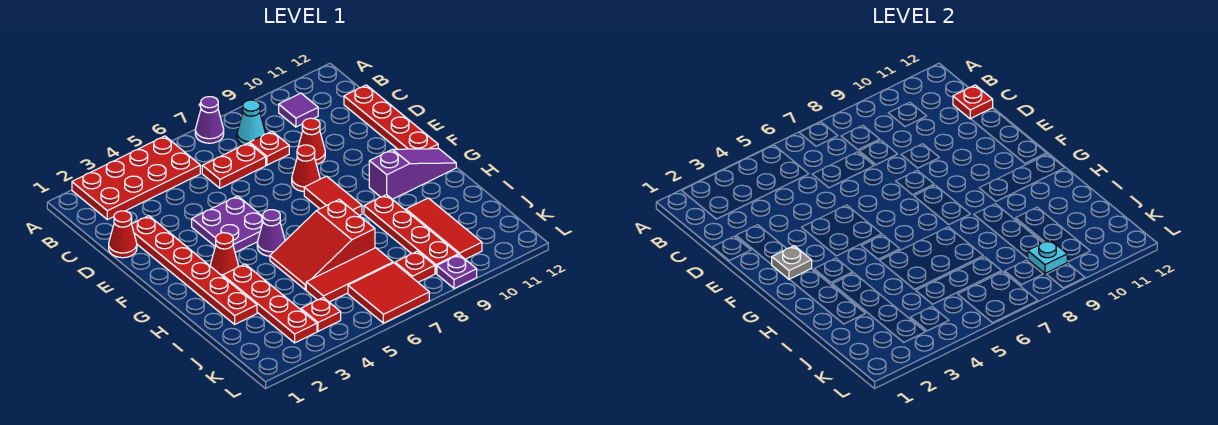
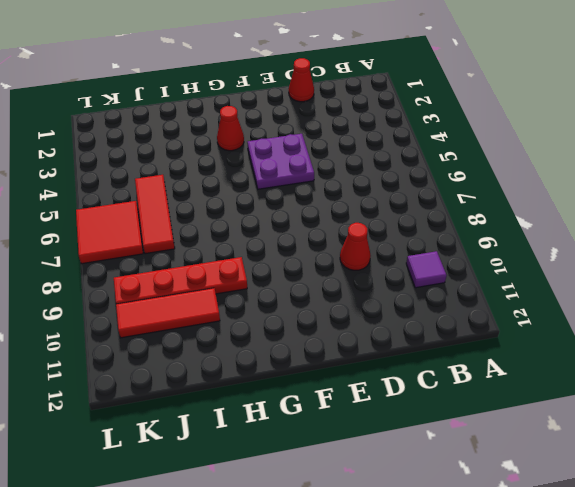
none -> red 2x4 plate [72,136,200,220]
none -> purple 1x1 cone [195,97,224,143]
none -> cyan 1x1 cone [237,100,265,145]

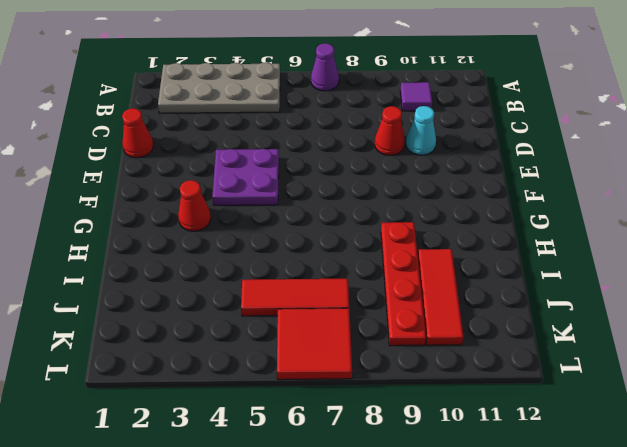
grey 2x4 plate [158,62,280,113] -> red 2x4 plate [72,136,200,220]
cyan 1x1 cone [406,106,436,155] -> cyan 1x1 cone moved to [237,100,265,145]
none -> red 1x2 plate [202,143,266,188]
none -> red 1x1 plate [250,131,289,165]
none -> red 1x4 plate [344,85,438,149]

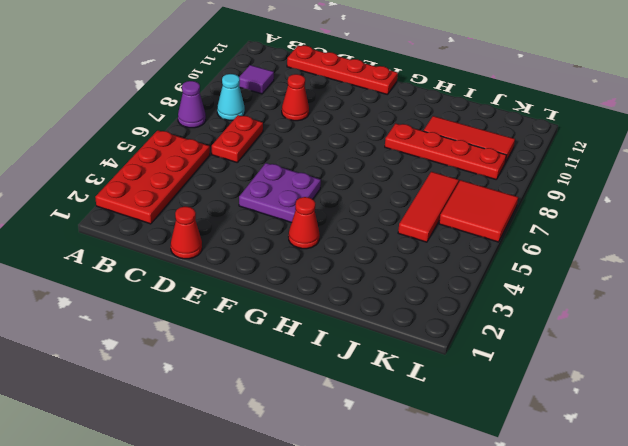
none -> red 1x1 plate [250,131,289,165]
none -> red 1x6 plate [132,216,257,324]
none -> red 1x1 cone [292,145,320,191]

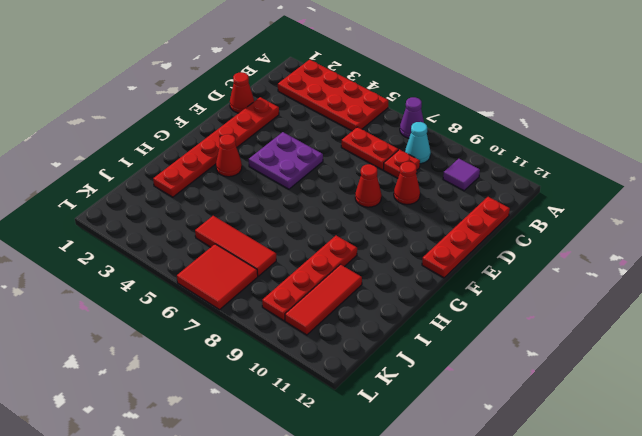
none -> red 1x2 tile [304,176,362,216]
none -> purple 1x1 cone [257,210,285,256]
none -> purple 1x3 slope [369,149,456,199]

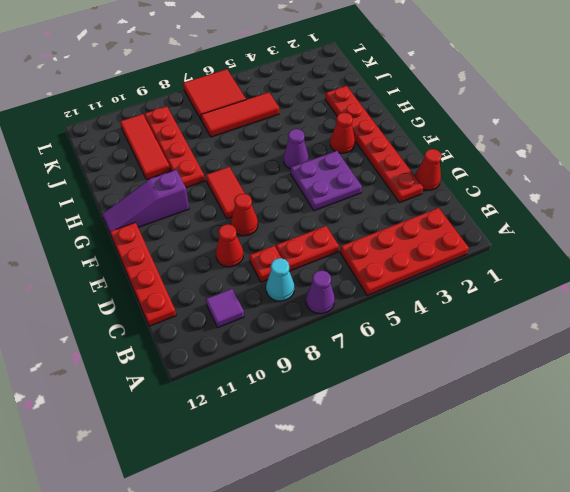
none -> red 1x4 plate [223,264,317,343]
none -> red 2x3 slope [270,199,375,290]
none -> red 1x1 plate [301,297,341,331]

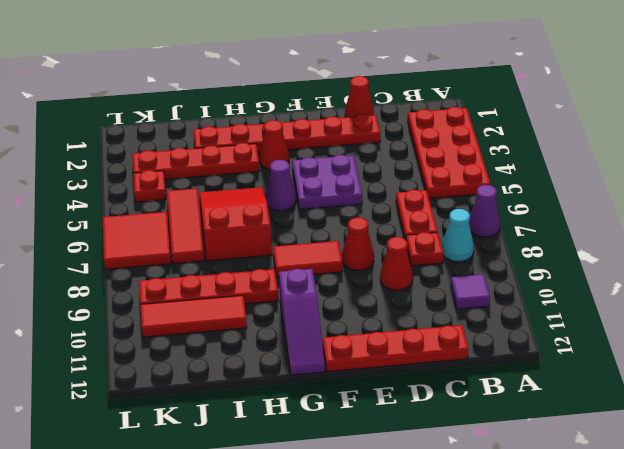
none -> red 1x1 plate [395,251,435,282]
none -> purple 1x1 plate [437,255,477,289]
none -> red 1x1 plate [953,85,993,119]

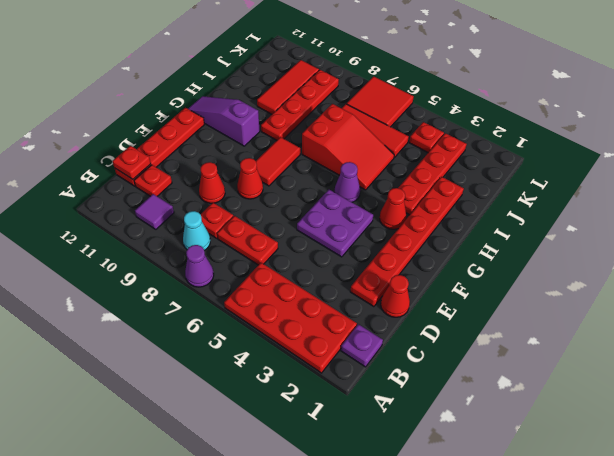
purple 1x1 plate [341,324,383,367] -> purple 1x1 plate moved to [437,255,477,289]
red 1x1 plate [134,165,172,196] -> red 1x1 plate moved to [395,251,435,282]
none -> grey 1x1 plate [771,246,812,280]
none -> cyan 1x1 plate [1028,240,1067,273]

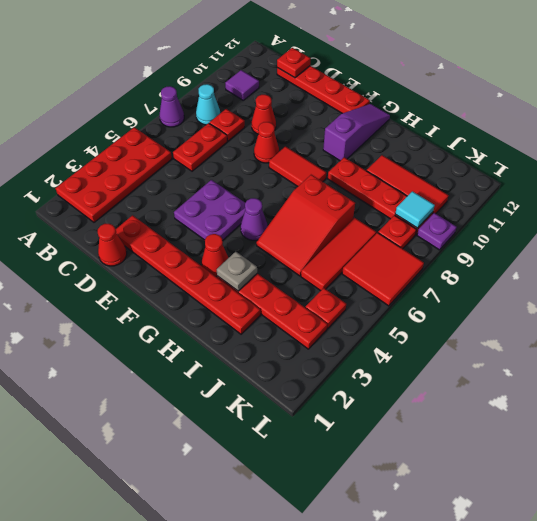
grey 1x1 plate [217,252,257,291] -> grey 1x1 plate moved to [771,246,812,280]
cyan 1x1 tile [395,191,435,228] -> cyan 1x1 plate [1028,240,1067,273]

